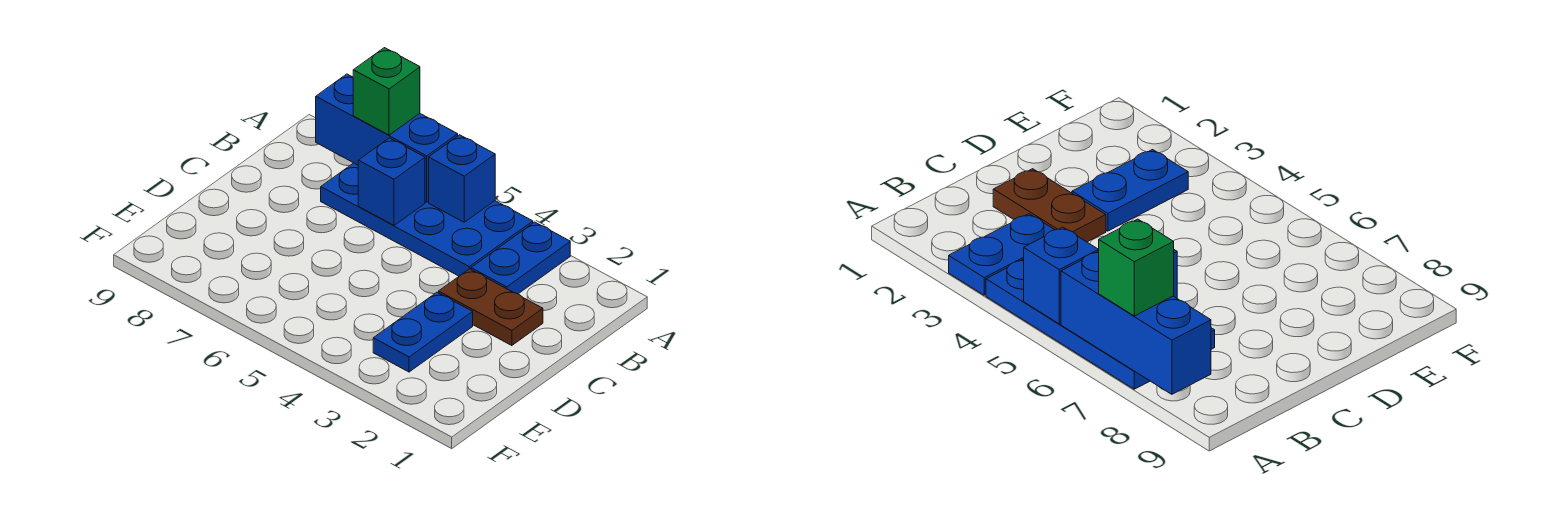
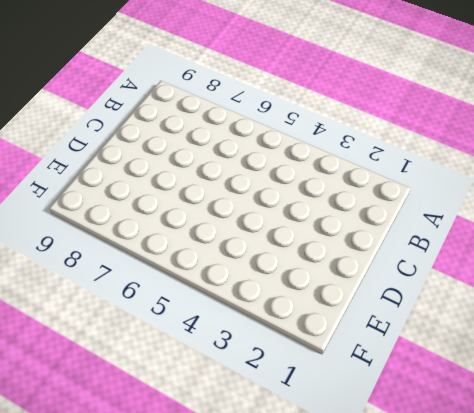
none -> blue 1x2 plate [471,222,570,294]
none -> blue 2x4 plate [321,163,533,276]

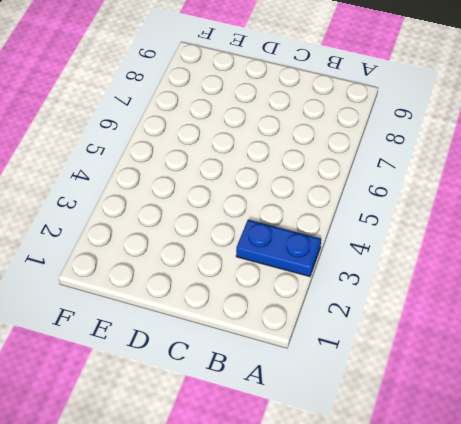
none -> blue 2x4 plate [321,163,533,276]
none -> brown 1x2 plate [439,269,543,346]

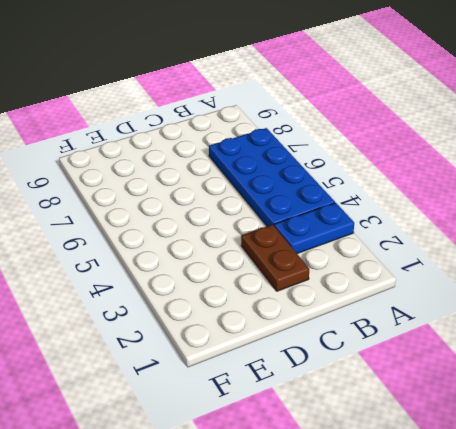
none -> blue 1x2 plate [373,292,473,372]
none -> blue 1x1 brick [429,135,495,222]

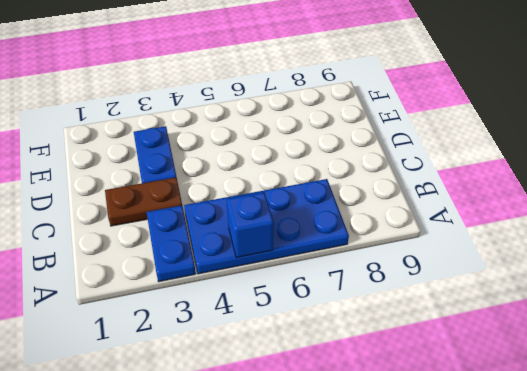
none -> blue 1x3 brick [316,74,458,202]
none -> blue 1x1 brick [358,138,425,225]

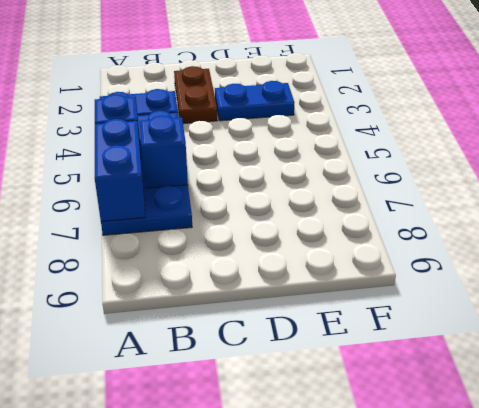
blue 1x2 brick [95,119,145,222] -> blue 1x3 brick [316,74,458,202]
none -> green 1x1 brick [353,48,420,135]

